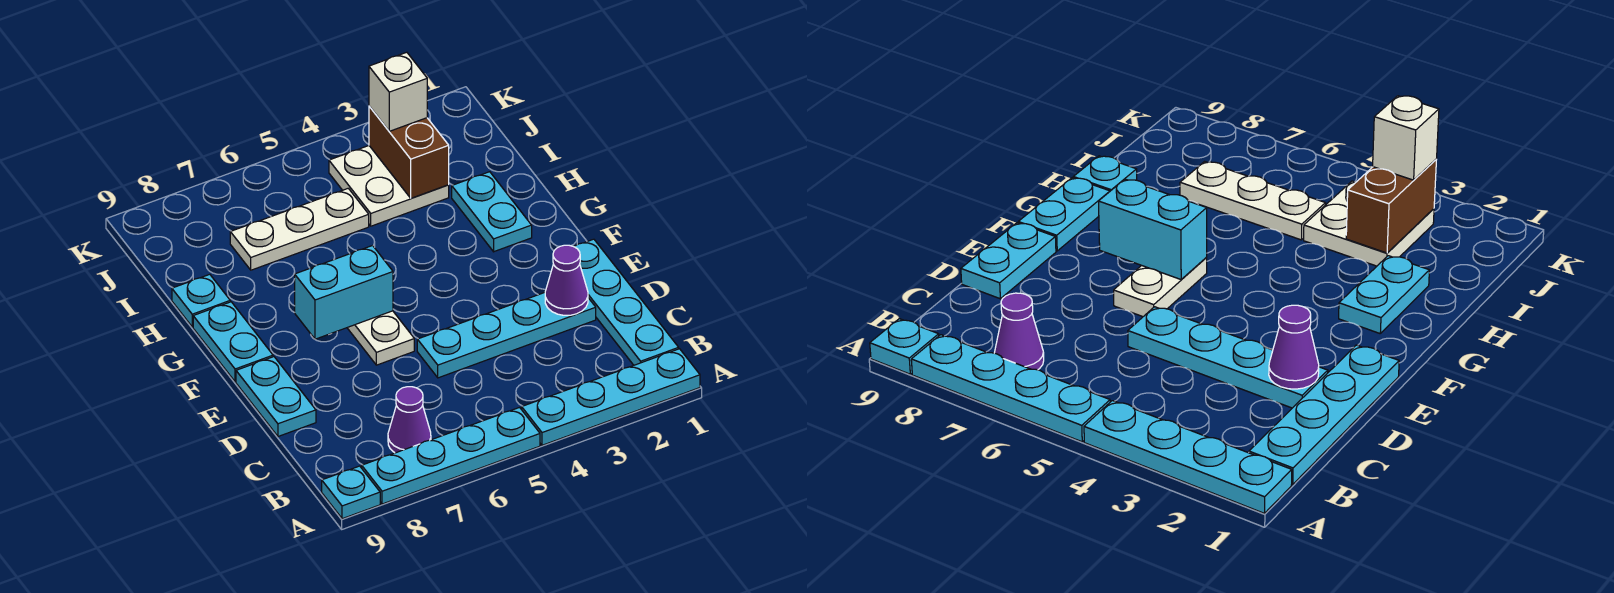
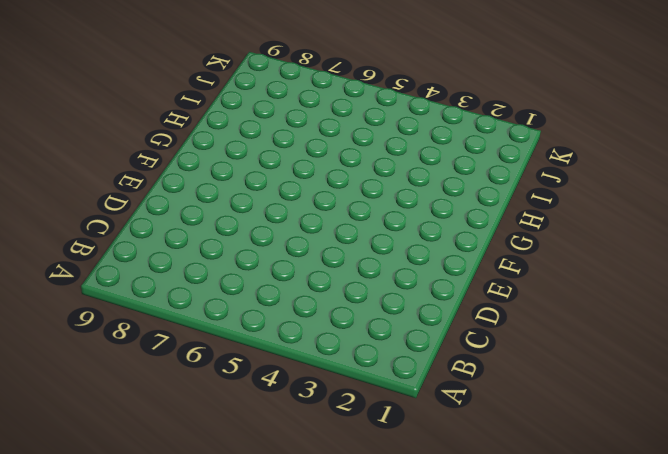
none -> cyan 1x4 plate [522,349,700,445]
none -> cyan 1x4 plate [362,407,540,504]
none -> cyan 1x1 plate [322,466,380,519]

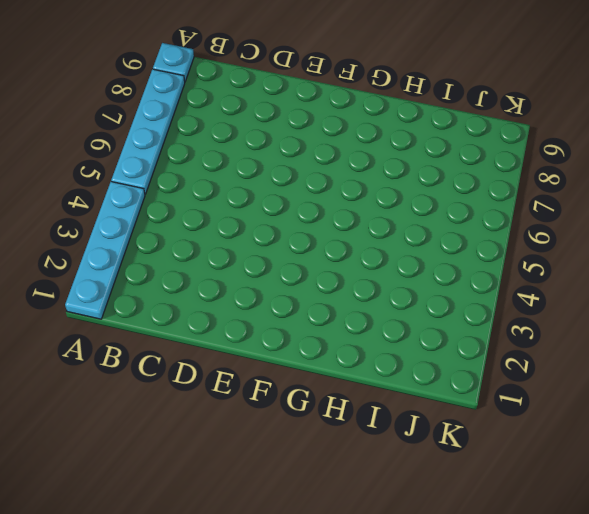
none -> cyan 1x4 plate [574,239,679,365]
none -> purple 1x1 cone [388,387,431,453]
none -> cyan 1x4 plate [417,293,596,378]

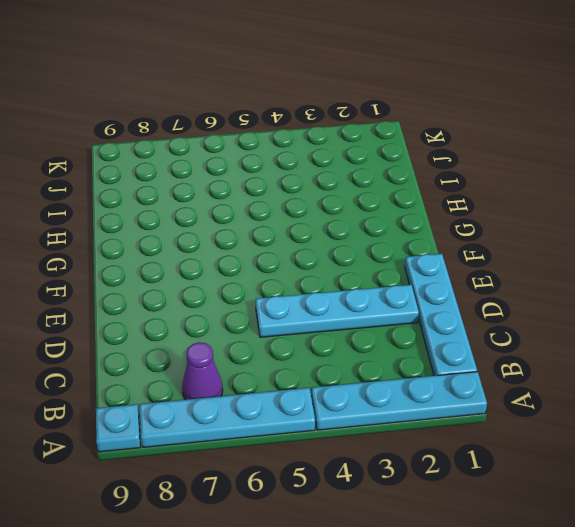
none -> cyan 1x2 plate [236,357,316,436]
none -> white 1x2 plate [347,311,414,365]
none -> cyan 1x2 plate [193,302,273,382]

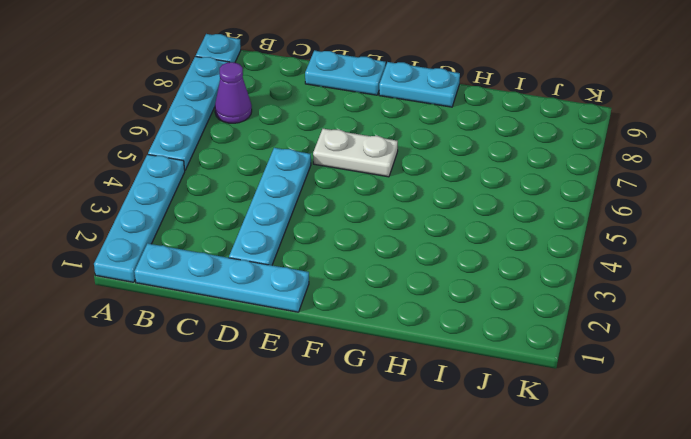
none -> cyan 1x2 plate [452,172,532,252]
none -> cyan 1x1 plate [172,274,230,327]
none -> white 2x2 plate [329,146,449,226]

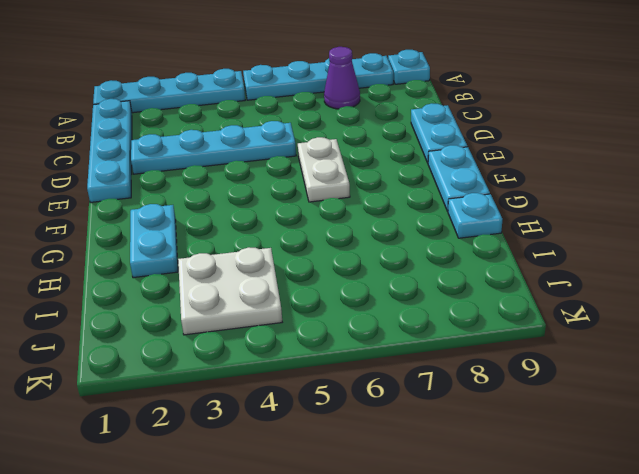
none -> white 1x3 plate [230,188,369,270]
none -> purple 1x1 cone [545,245,588,315]
none -> cyan 1x2 brick [295,246,393,339]

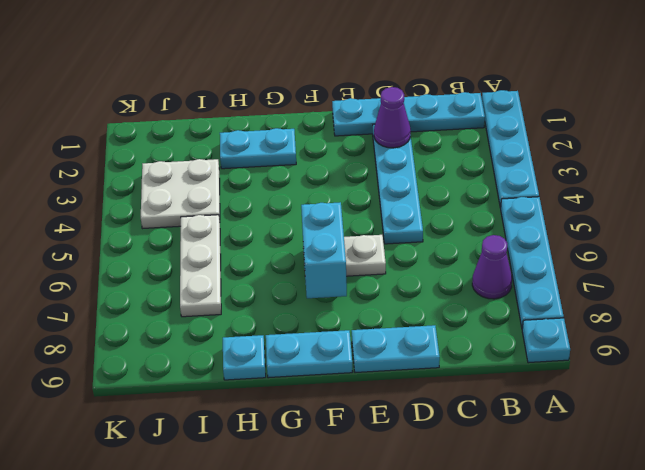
none -> brown 1x2 brick [369,106,449,198]
none -> white 1x1 brick [369,52,427,131]

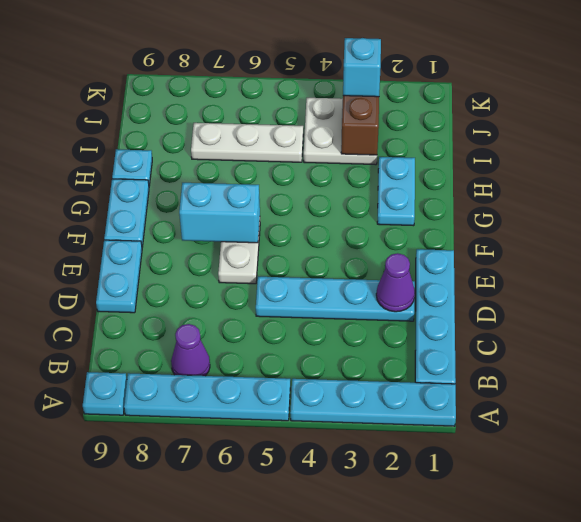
cyan 1x1 brick [343,38,381,97] -> white 1x1 brick [369,52,427,131]

